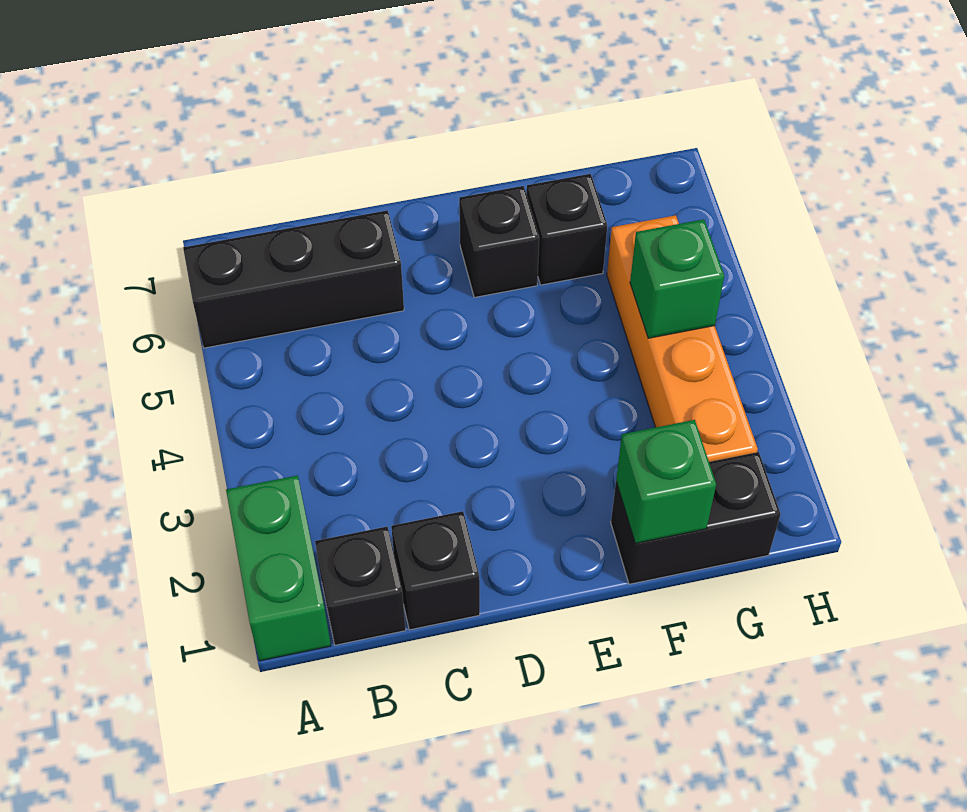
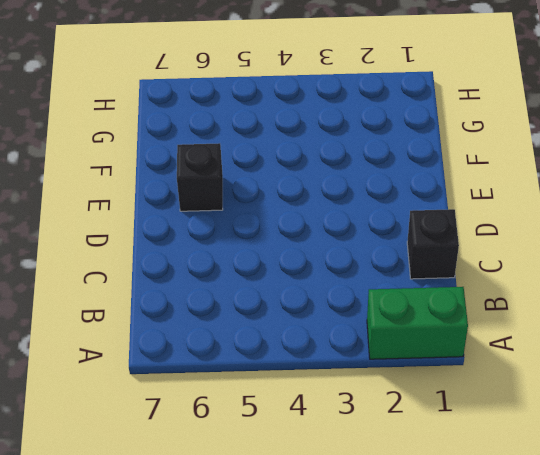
none -> black 1x3 brick [183,210,404,348]
none -> black 1x1 brick [315,527,406,645]

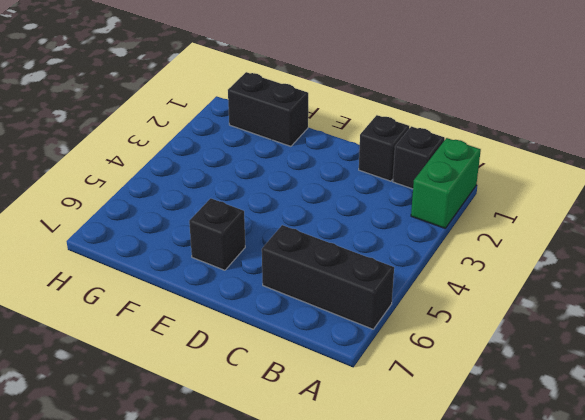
none -> black 1x1 brick [527,174,607,285]
none -> orange 1x4 brick [607,215,758,462]

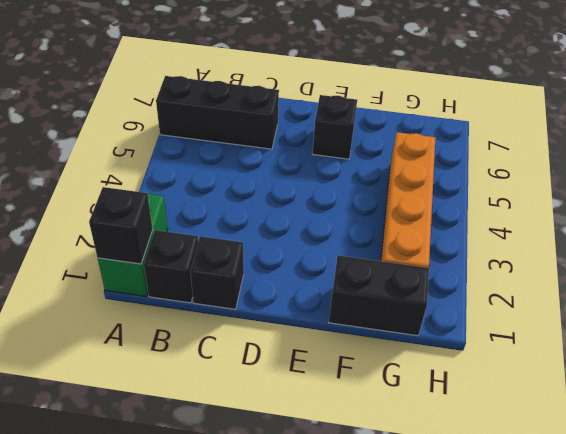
black 1x1 brick [89,187,153,264] -> black 1x1 brick moved to [527,174,607,285]
none -> green 1x1 brick [616,420,716,543]
none -> green 1x1 brick [630,219,724,338]

